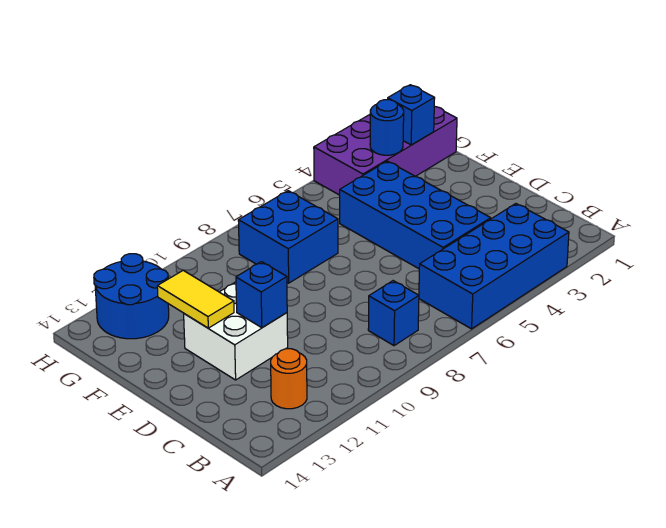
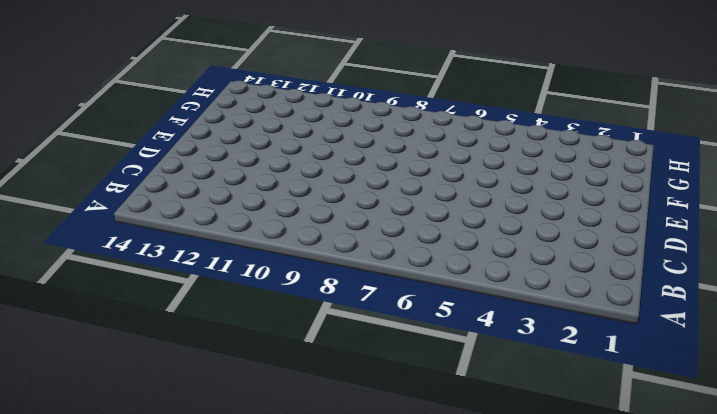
none -> blue 2x4 brick [419,204,569,329]
none -> blue 1x1 brick [368,281,419,346]
none -> orange 1x1 round brick [271,349,307,409]

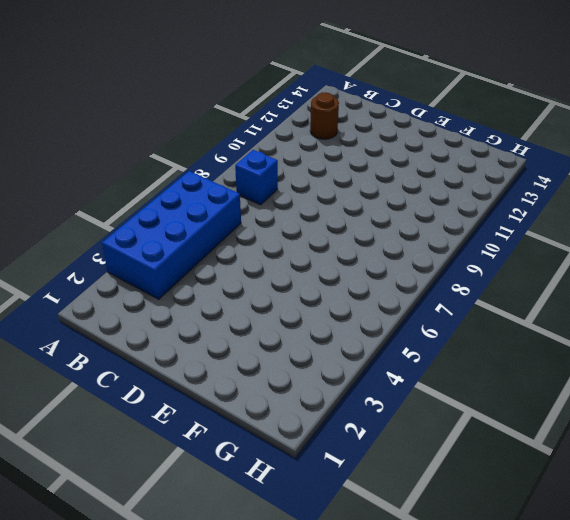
brown 1x1 round brick [310,92,339,139] -> orange 1x1 round brick [271,349,307,409]
none -> blue 2x4 brick [340,161,491,269]
none -> white 2x2 brick [184,282,288,380]
none -> blue 2x2 brick [238,191,338,283]

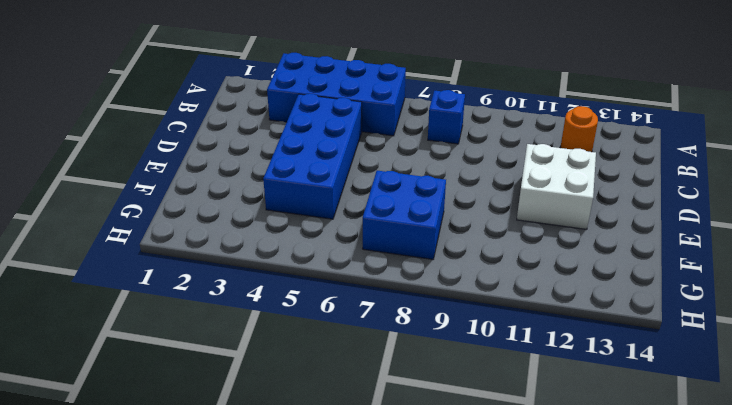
none -> purple 2x4 brick [314,107,457,195]
none -> blue 2x2 round brick [94,254,169,339]
none -> blue 1x1 brick [236,262,287,328]

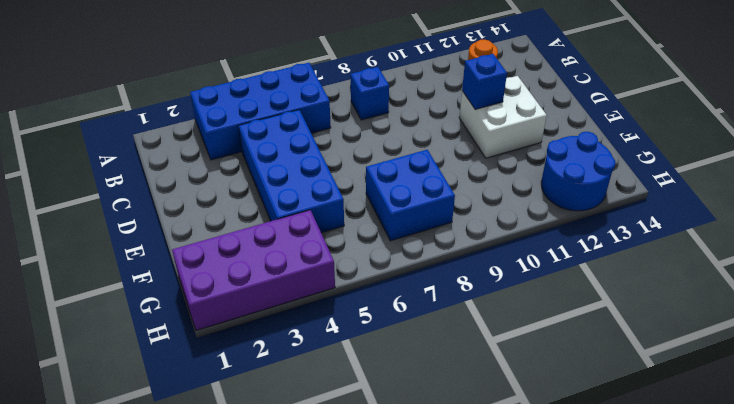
none -> yellow 1x2 tile [157,270,234,328]
none -> blue 1x1 brick [388,85,435,145]
none -> blue 1x1 round brick [370,100,404,155]

